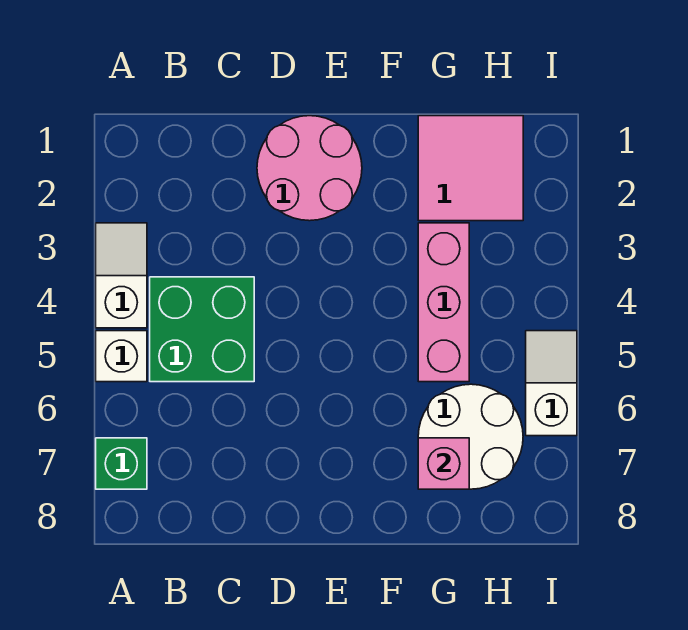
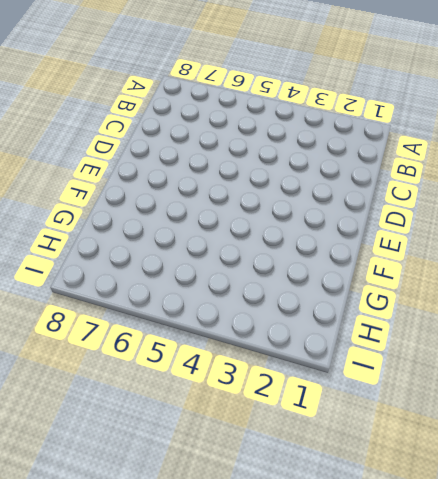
none -> white 1x2 slope [96,223,147,328]
none -> white 1x1 brick [96,331,147,382]

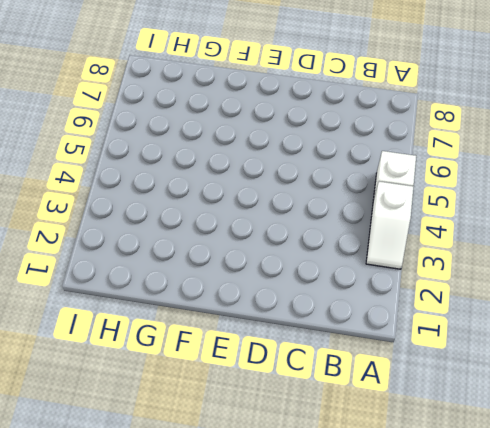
none -> green 1x1 brick [96,438,147,489]
none -> green 2x2 brick [150,277,254,382]

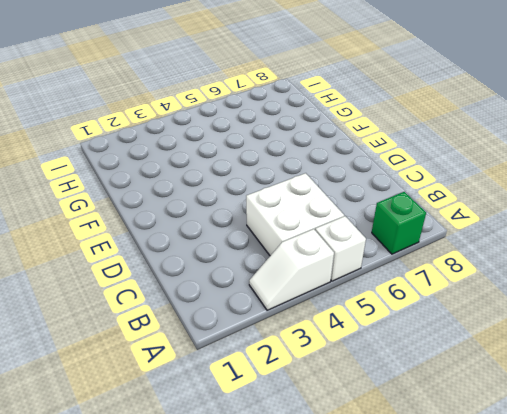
white 2x2 brick [246,173,344,256] -> green 2x2 brick [150,277,254,382]
none -> pink 2x2 round brick [257,116,362,221]
none -> pink 2x2 tile [418,116,523,221]

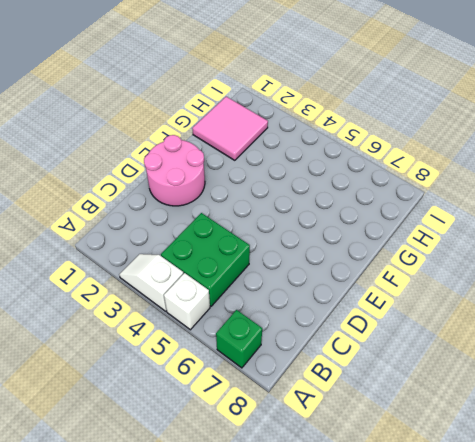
none -> pink 1x3 brick [418,223,469,382]
none -> white 2x2 round brick [418,384,523,489]

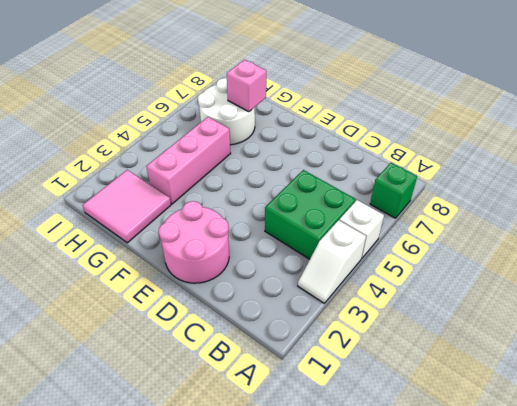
none -> white 1x2 slope [526,331,577,436]

